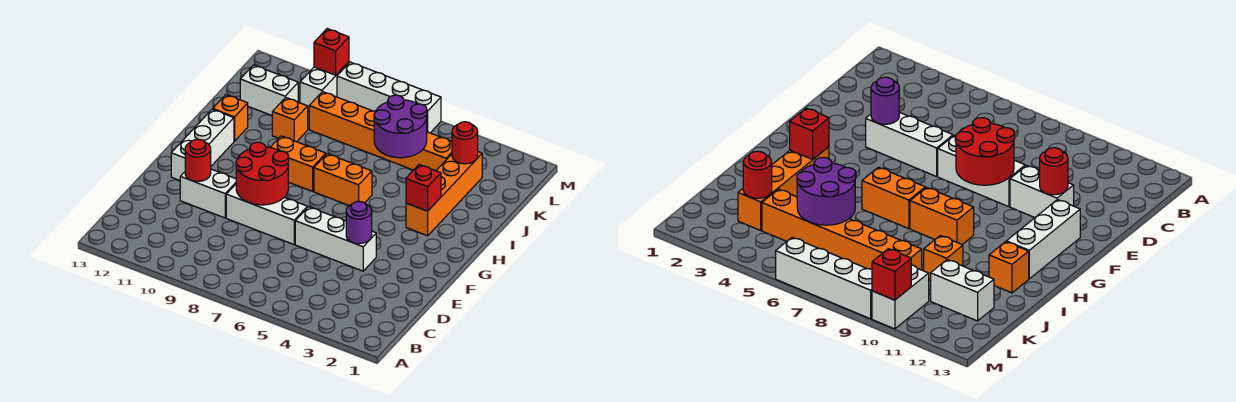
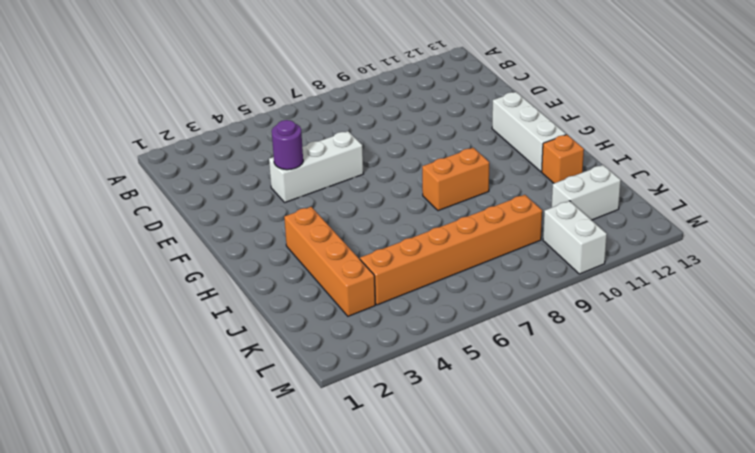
none -> white 1x3 brick [226,184,307,244]
none -> white 1x2 brick [180,169,236,218]
none -> orange 1x2 brick [314,154,372,206]

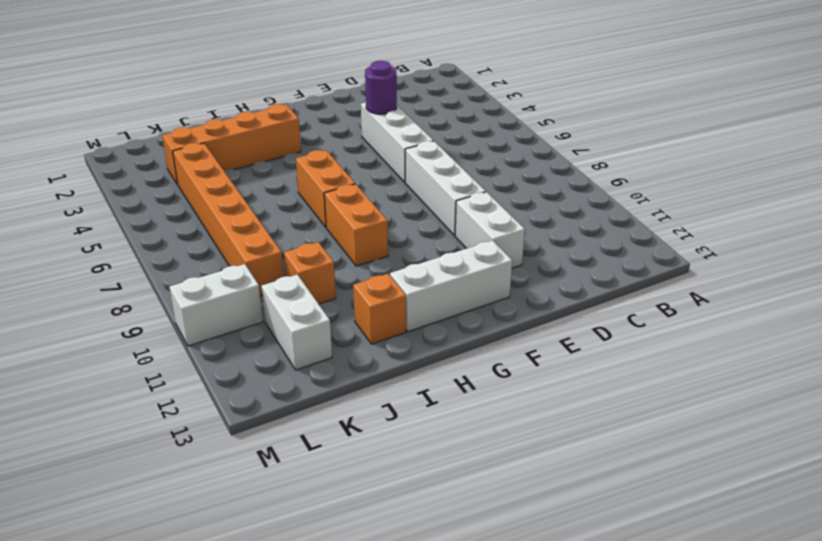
none -> white 1x4 brick [337,62,441,133]
none -> red 2x2 round brick [236,142,289,205]
none -> red 1x1 round brick [185,139,211,181]

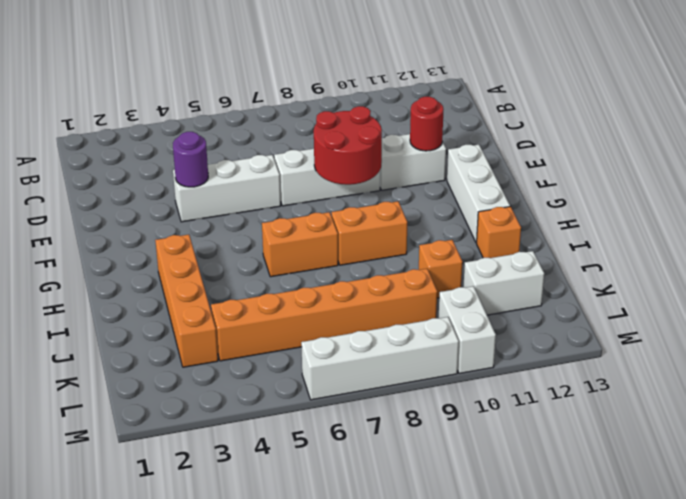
none -> red 1x1 brick [406,164,441,211]
none -> purple 2x2 round brick [374,95,427,158]
none -> red 1x1 round brick [452,122,478,164]

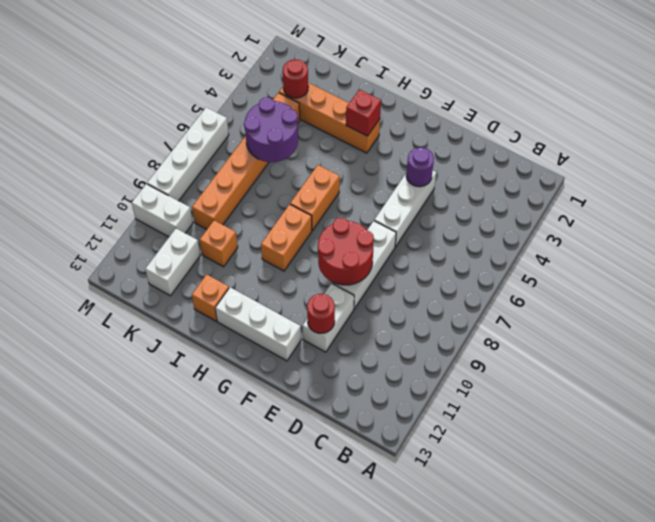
none -> red 1x1 brick [314,29,349,75]

